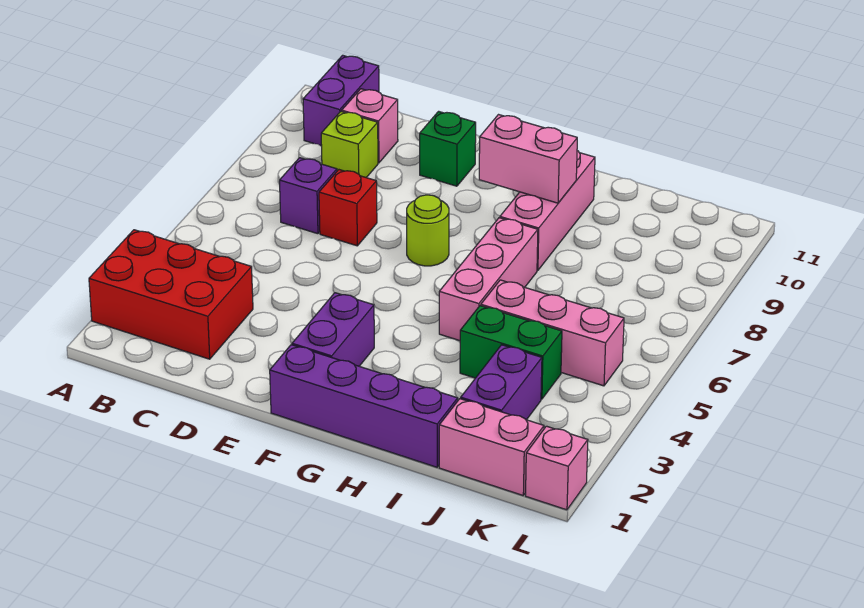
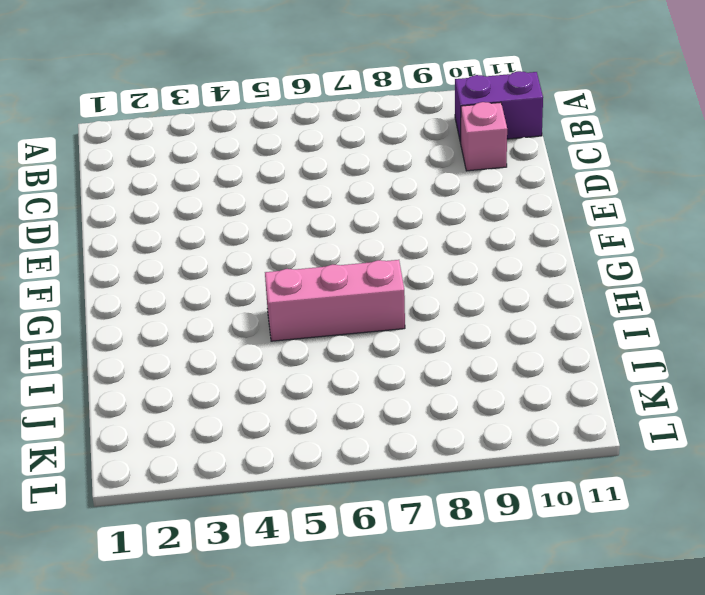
none -> red 2x3 brick [89,230,253,359]
none -> purple 1x1 brick [280,158,337,234]
none -> lime 1x1 brick [321,111,378,178]

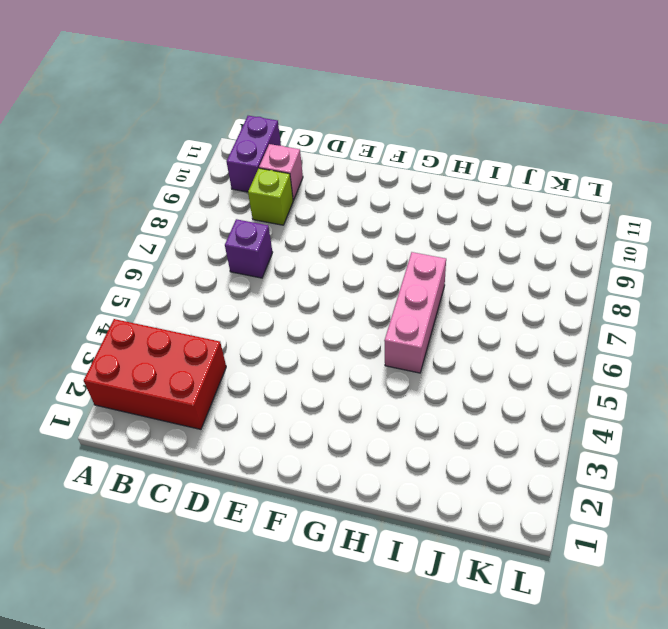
none -> red 1x1 brick [319,170,377,246]
none -> green 1x1 brick [420,111,476,186]
none -> purple 1x4 brick [270,345,458,467]

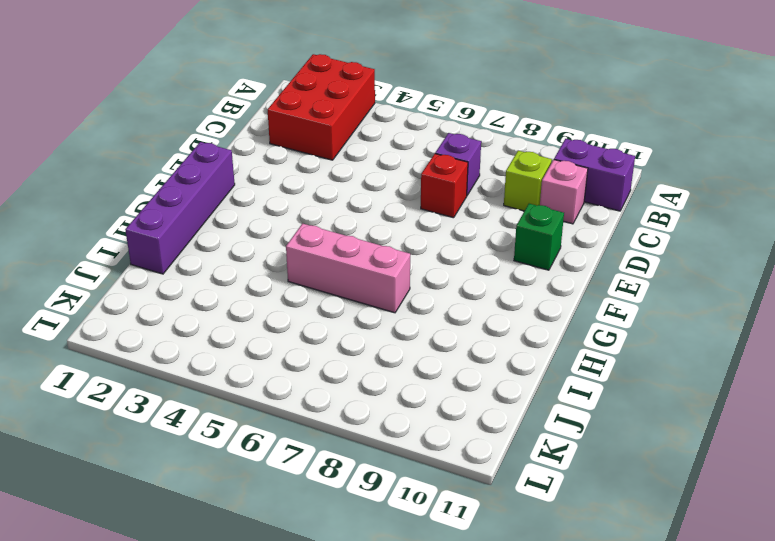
none -> purple 1x2 brick [292,293,374,366]
none -> lime 1x1 round brick [407,195,449,266]
none -> pink 1x3 brick [500,151,595,271]

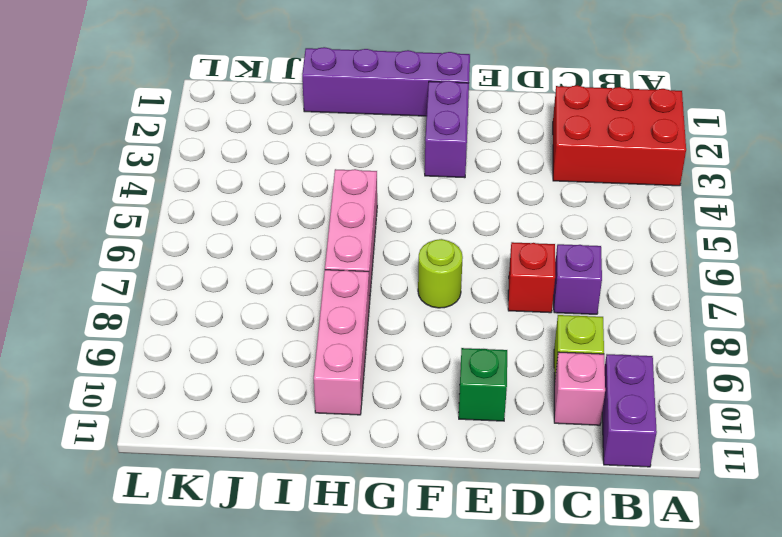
none -> green 1x2 brick [460,306,562,399]
none -> pink 1x3 brick [481,280,624,386]
none -> pink 1x2 brick [439,399,544,495]

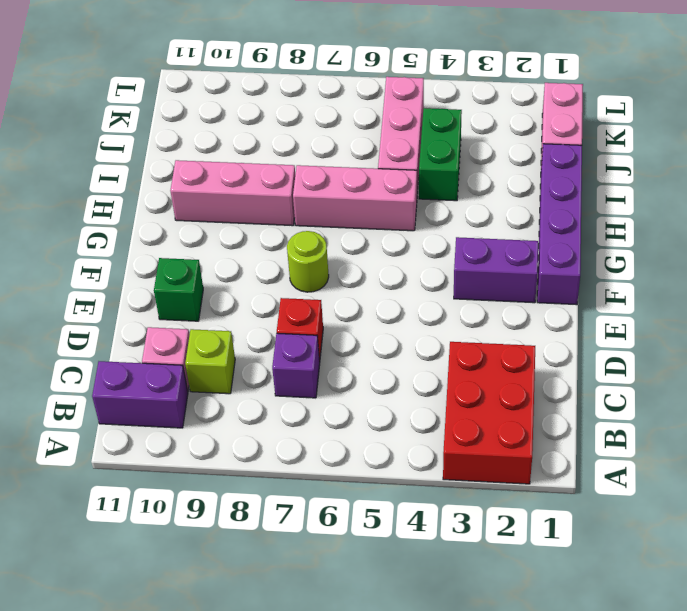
none -> purple 1x2 brick [461,345,542,420]
none -> pink 1x1 brick [526,426,588,510]
none -> pink 1x2 brick [479,115,577,203]

